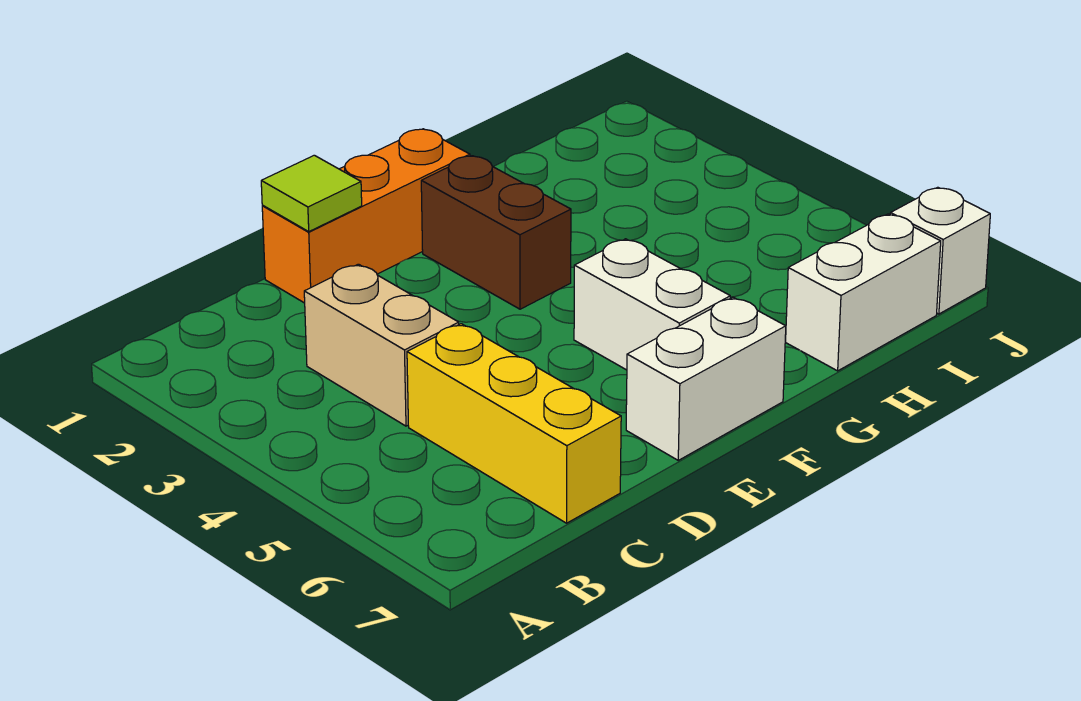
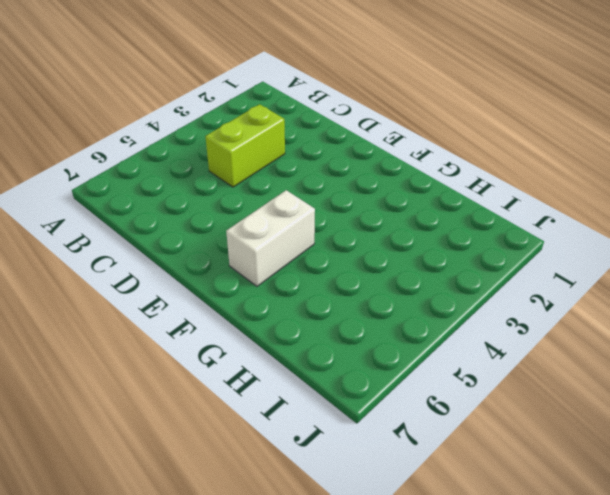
lime 1x2 brick [205,104,285,187] -> tan 1x2 brick [304,264,459,426]
none -> yellow 1x3 brick [407,324,621,523]
none -> orange 1x3 brick [262,129,470,303]

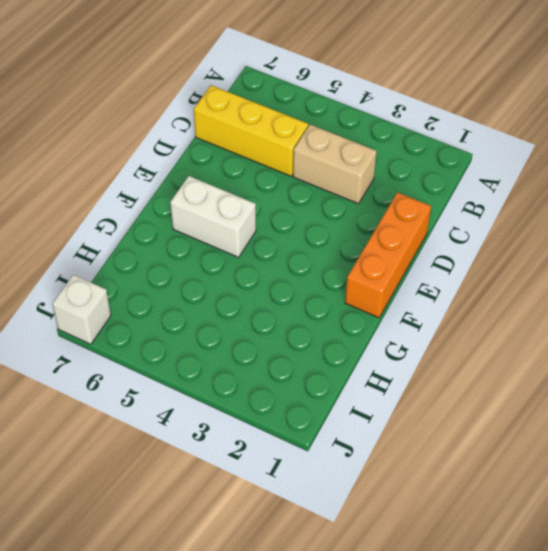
none -> white 1x2 brick [626,297,786,460]
none -> brown 1x2 brick [421,156,571,309]

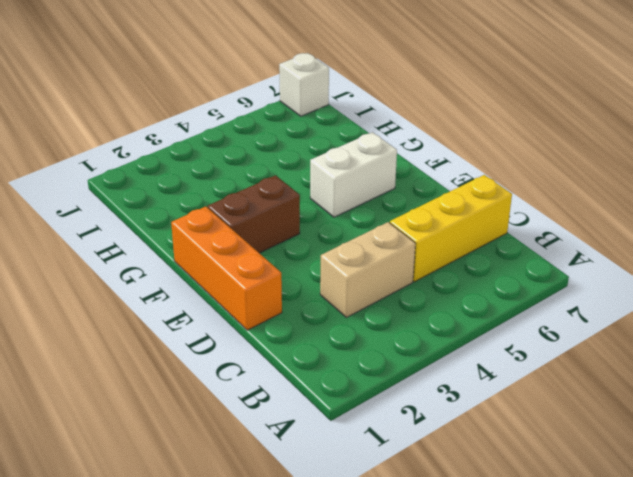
none -> white 1x2 brick [626,297,786,460]
none -> white 1x2 brick [786,214,941,371]

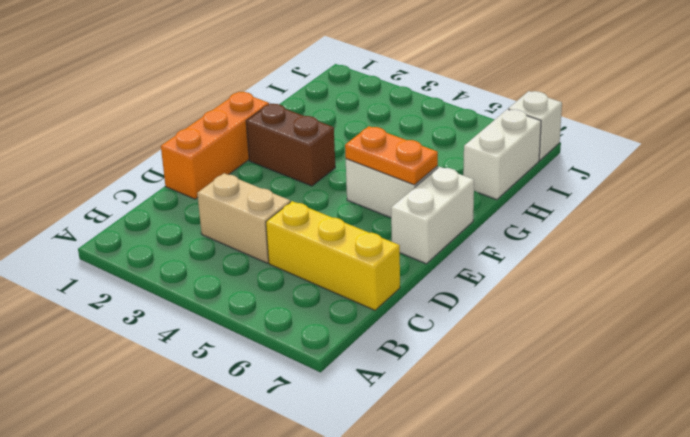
orange 1x2 plate [345,126,438,185] -> none
none -> lime 1x1 tile [261,155,362,231]

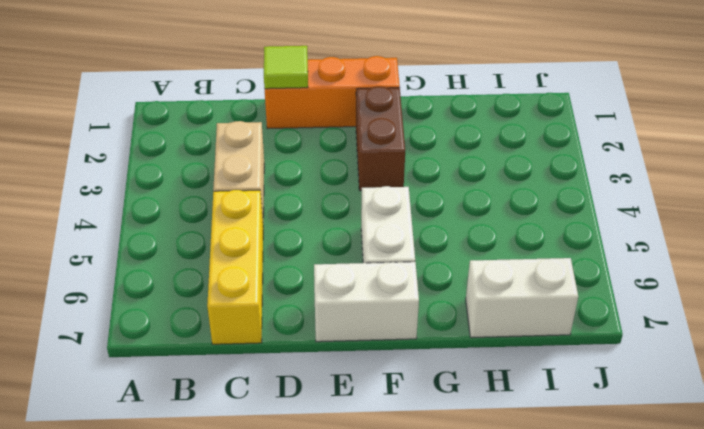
none -> white 1x1 brick [890,187,990,314]

